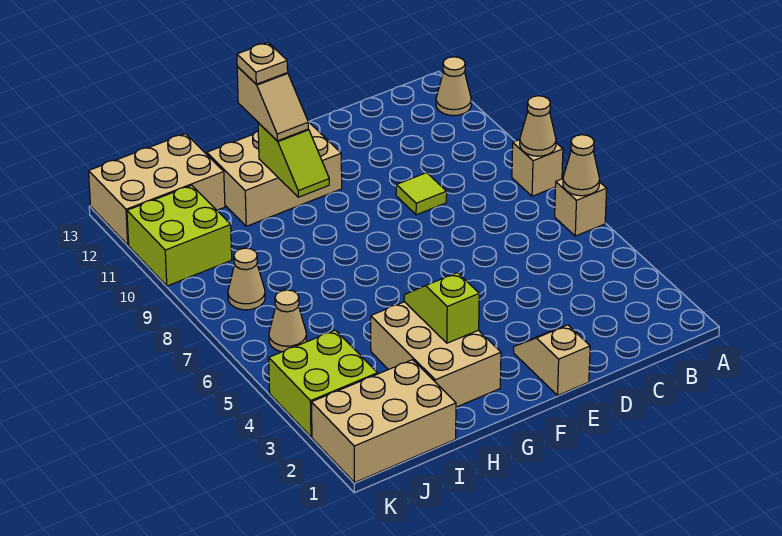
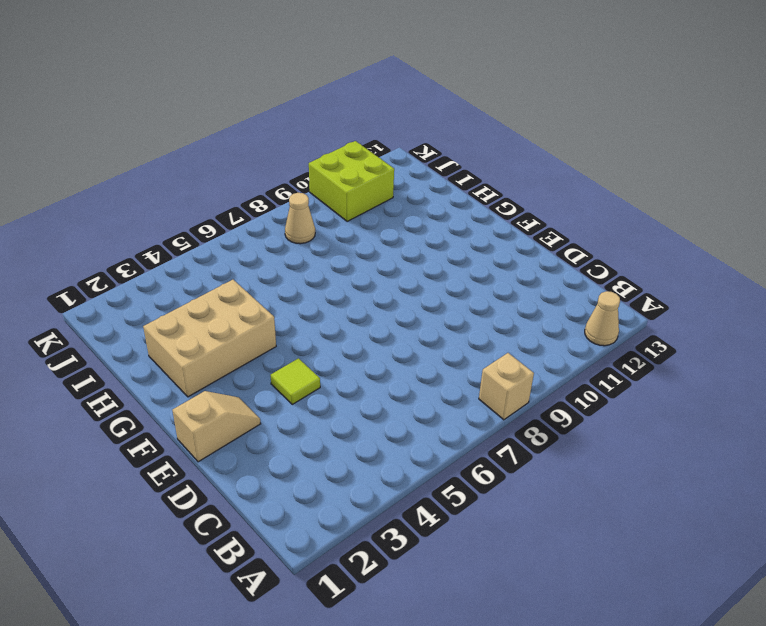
lime 1x1 tile [270,358,320,404] -> lime 1x1 tile moved to [396,173,447,215]
none -> tan 1x1 brick [555,179,607,236]
none -> tan 2x3 brick [207,122,342,226]
none -> tan 2x3 brick [312,360,456,482]

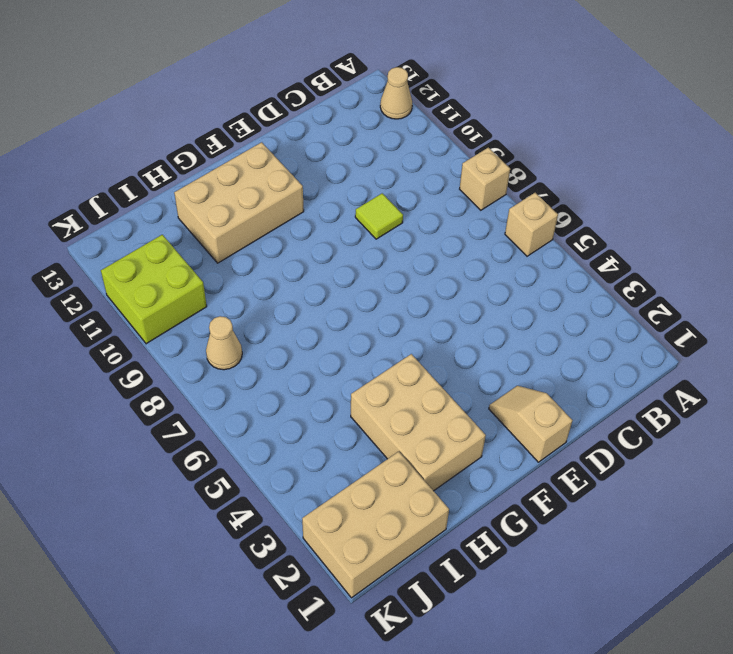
none -> tan 2x3 brick [89,134,225,245]
none -> lime 2x2 brick [269,330,378,437]
none -> tan 1x1 cone [269,290,306,352]

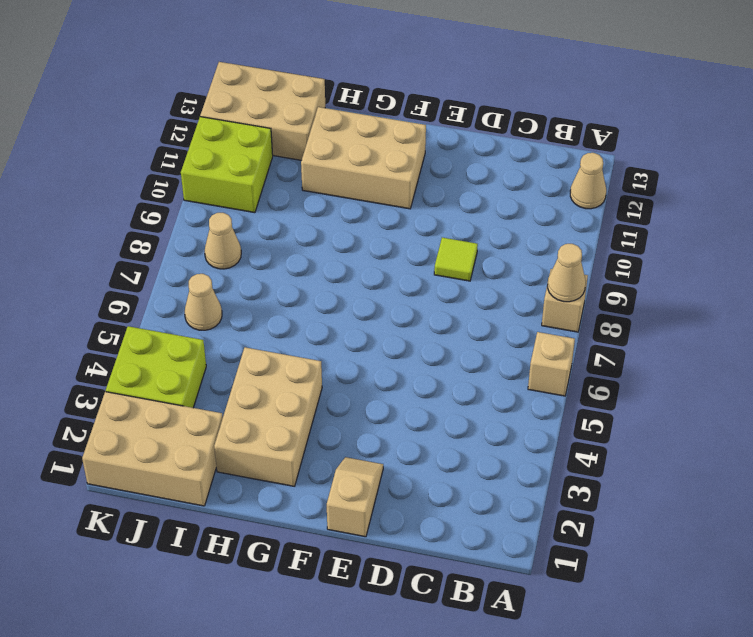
none -> tan 1x1 cone [563,135,600,196]
none -> lime 1x2 slope [404,273,479,343]
none -> lime 1x2 slope [258,123,329,197]

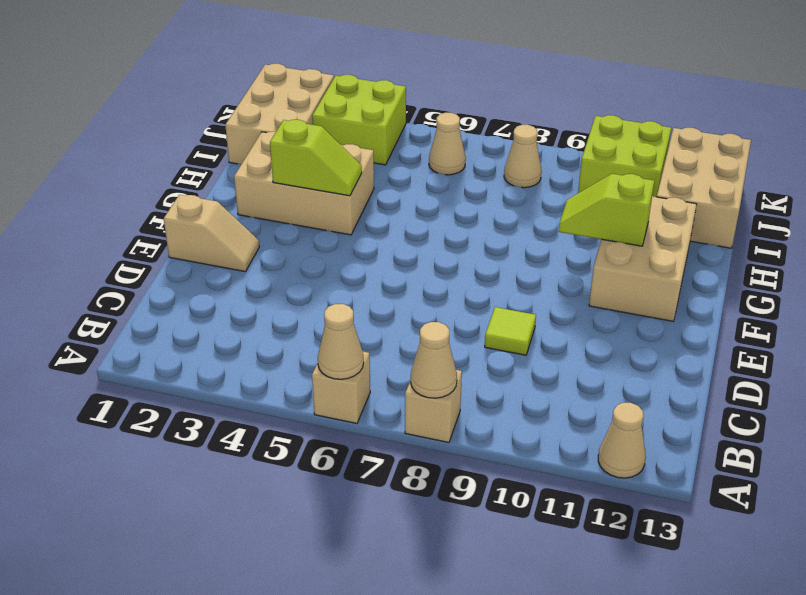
none -> tan 1x2 slope [237,67,308,141]
none -> tan 1x1 plate [237,43,288,84]

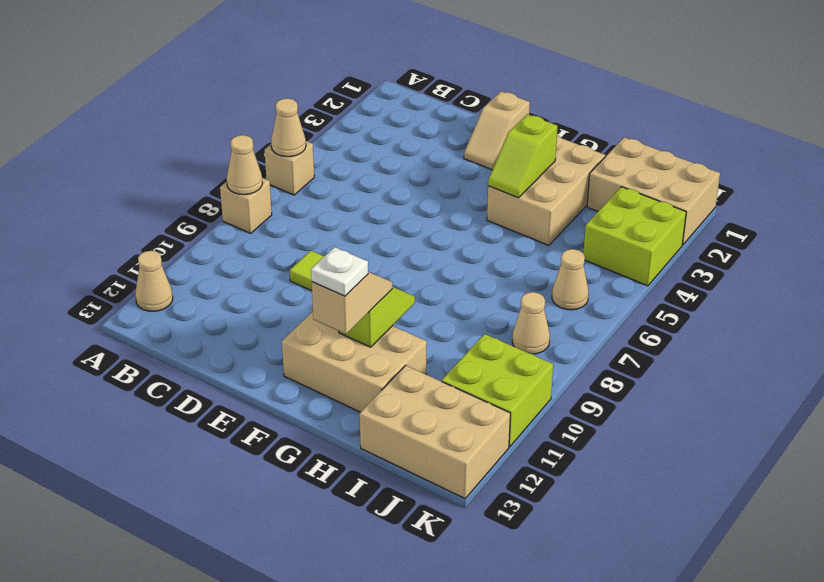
white 1x1 plate [311,247,368,296] -> tan 1x1 plate [237,43,288,84]

